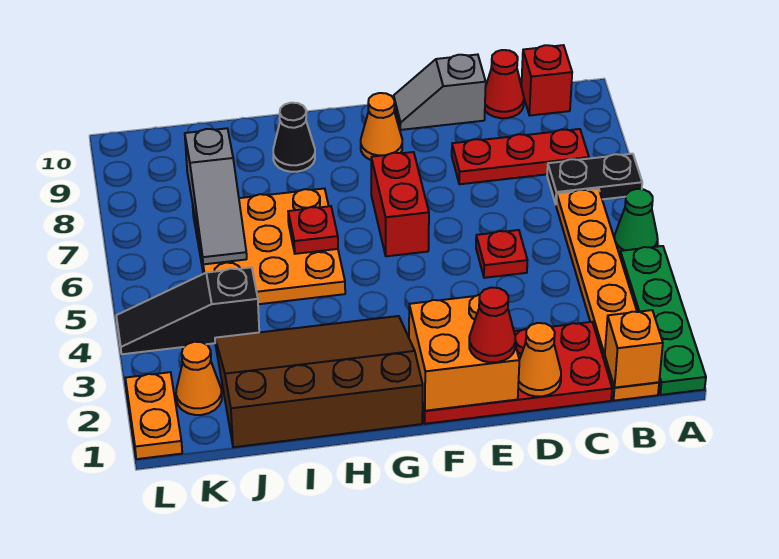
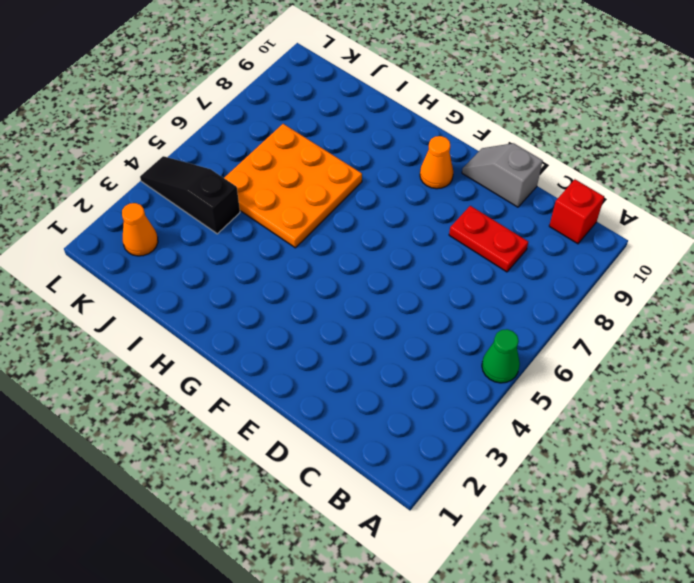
red 1x2 plate [449,206,528,272] -> red 1x3 plate [452,129,589,184]
none -> green 1x4 plate [620,246,706,395]
none -> black 1x2 plate [547,154,642,204]
none -> orange 1x6 plate [556,189,659,401]

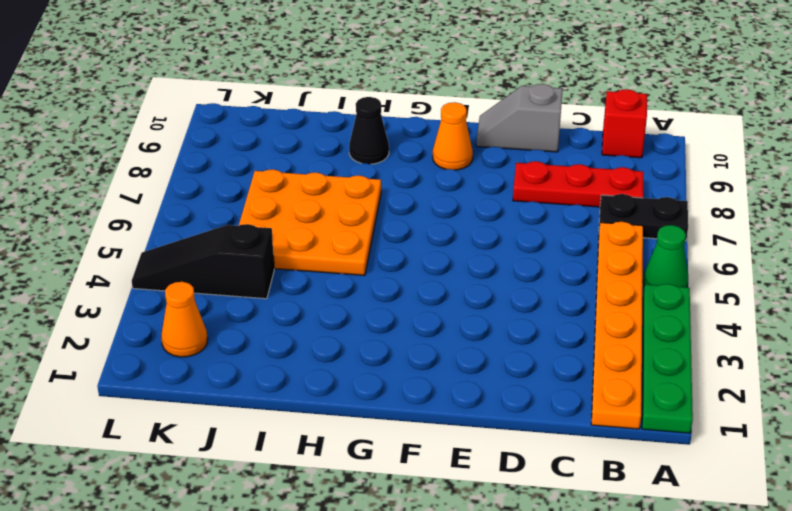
none -> red 2x4 plate [422,322,612,424]
none -> red 1x1 cone [485,50,524,118]
none -> red 1x1 plate [476,230,527,278]

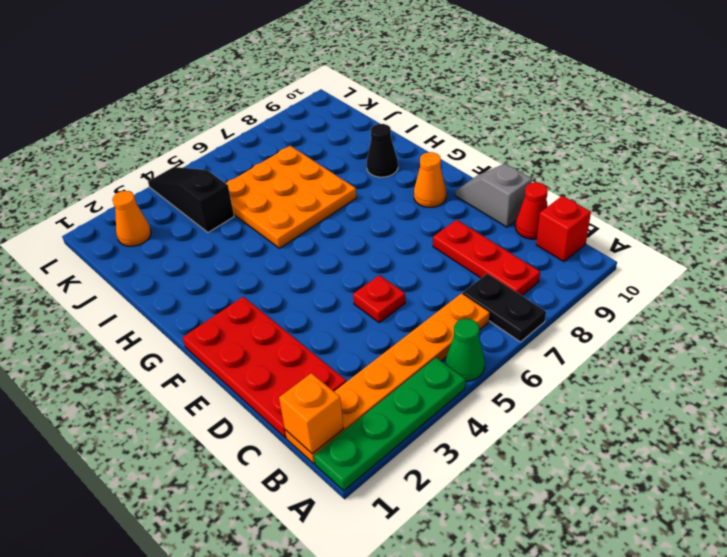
none -> red 1x2 brick [371,152,429,256]
none -> brown 3x4 slope [215,316,423,447]
none -> orange 1x2 plate [125,372,182,459]

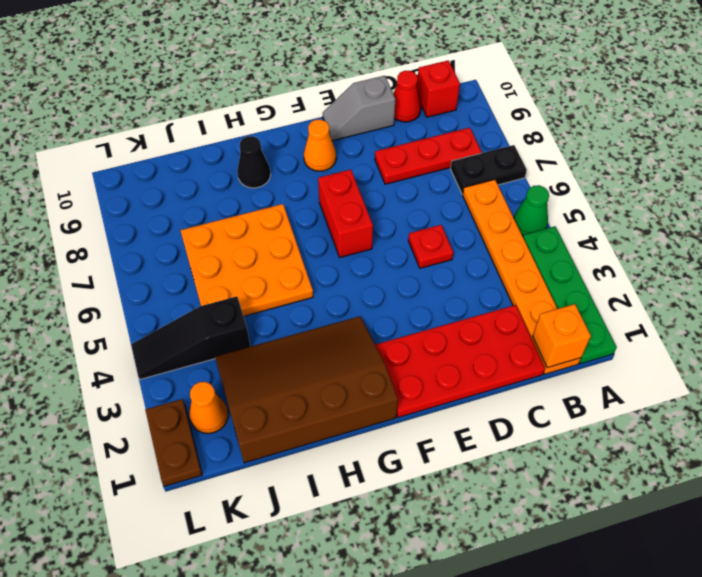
brown 1x2 plate [145,399,202,487] -> orange 1x2 plate [125,372,182,459]
none -> orange 1x1 cone [518,323,561,396]
none -> orange 2x2 brick [409,295,519,411]
none -> red 1x1 plate [288,206,338,254]

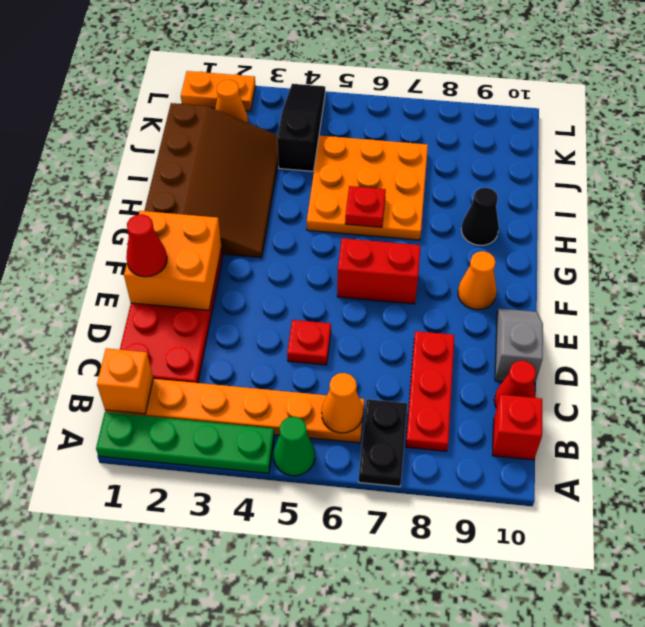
orange 1x1 cone [322,373,363,433] -> orange 1x1 cone moved to [518,323,561,396]
none -> grey 1x3 slope [185,128,247,264]

